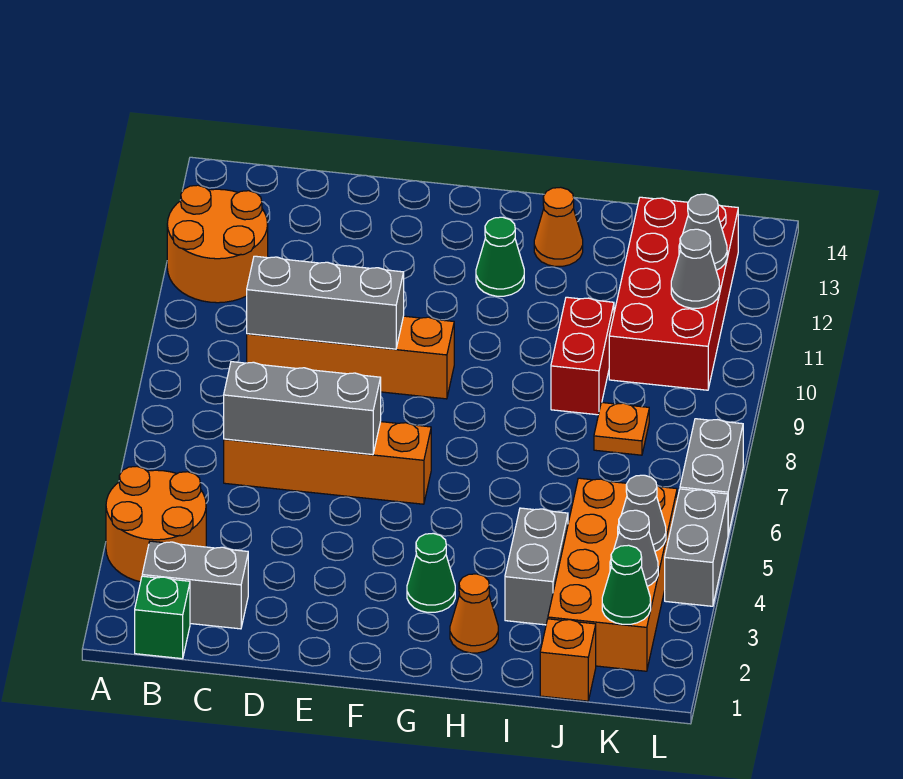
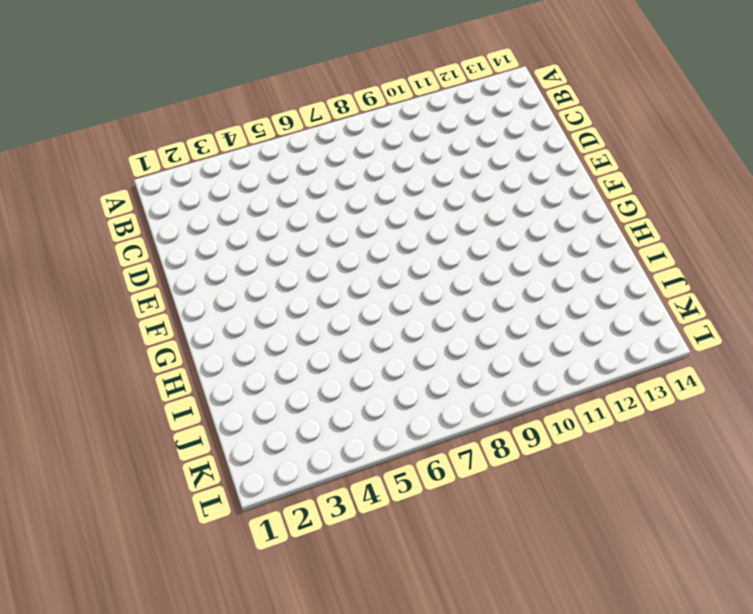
none -> orange 2x2 round brick [106,466,206,582]
none -> orange 2x2 round brick [167,185,268,303]
none -> green 1x1 brick [135,576,190,659]

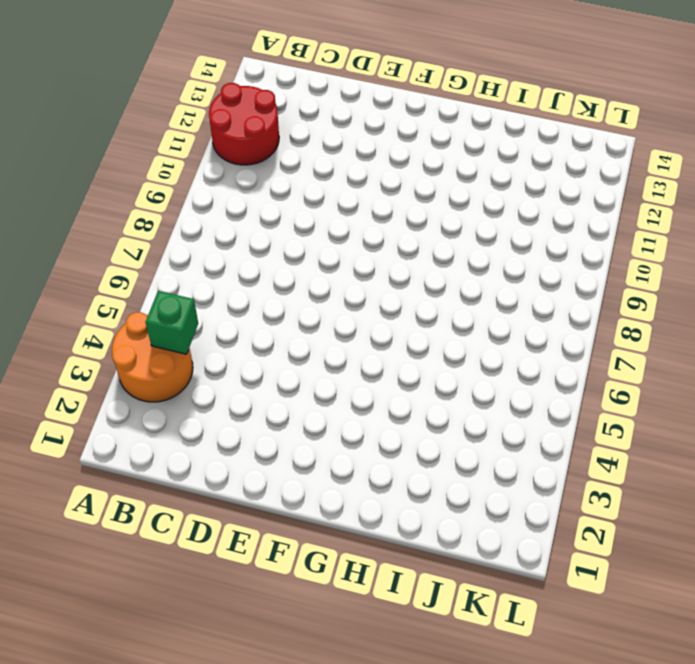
red 2x2 round brick [209,83,279,165] -> orange 2x2 round brick [167,185,268,303]
green 1x1 brick [146,291,198,354] -> green 1x1 brick moved to [135,576,190,659]
none -> grey 1x2 brick [142,541,248,629]
none -> orange 1x4 brick [224,422,431,504]
none -> orange 1x4 brick [247,316,454,399]

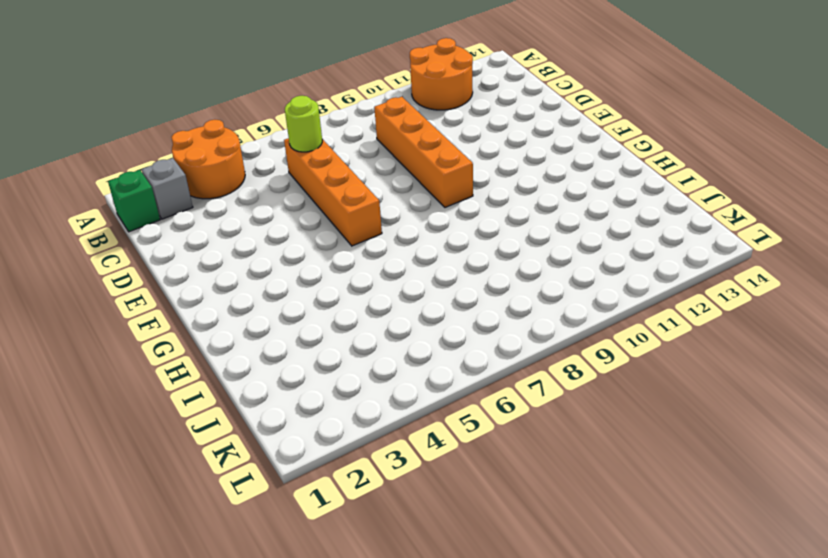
grey 1x1 brick [142,158,193,219] -> grey 1x2 brick [142,541,248,629]
lime 1x1 round brick [285,96,322,152] -> grey 1x3 brick [224,362,381,455]
none -> green 1x1 cone [407,533,455,612]
none -> green 1x1 cone [476,217,524,296]
none -> orange 1x1 cone [450,574,498,653]

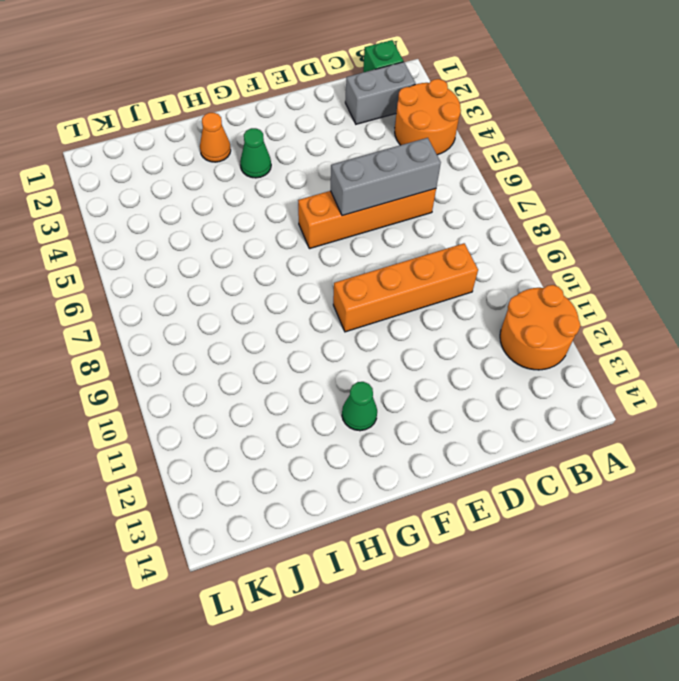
none -> orange 1x1 cone [534,187,583,266]
none -> grey 1x2 brick [505,508,568,625]
none -> red 1x2 brick [551,297,614,415]

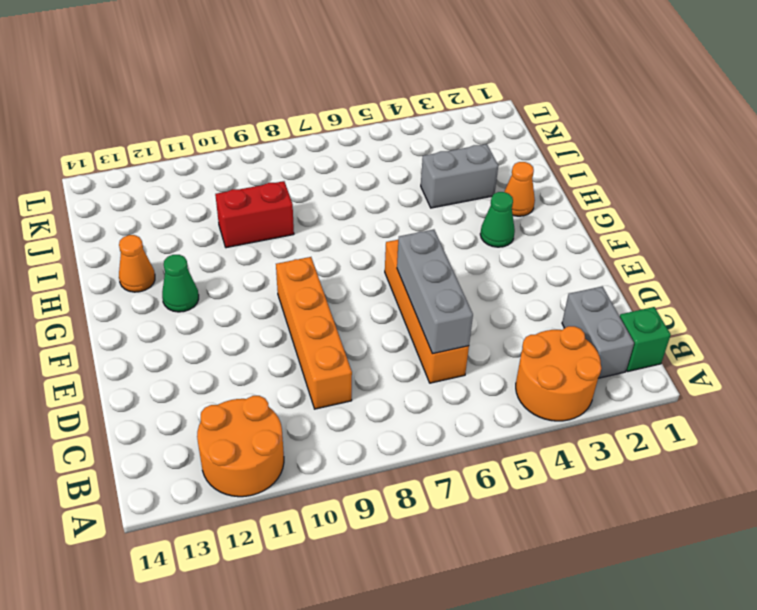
none -> orange 1x1 brick [540,619,596,701]
none -> orange 2x4 brick [548,478,677,671]
none -> orange 1x1 plate [594,402,649,455]

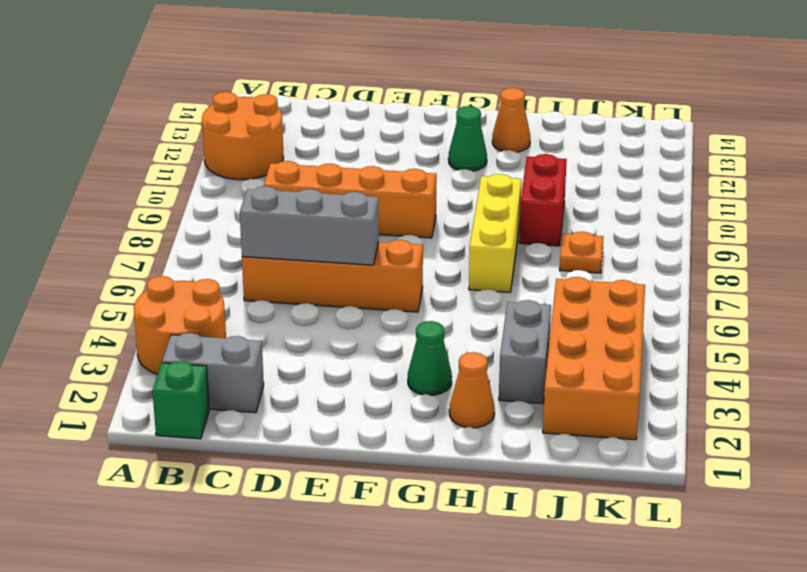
yellow 1x3 brick [469,174,522,292] -> none
none -> orange 1x1 brick [540,619,596,701]
none -> red 2x4 brick [609,197,738,390]
none -> grey 1x2 brick [665,489,728,606]

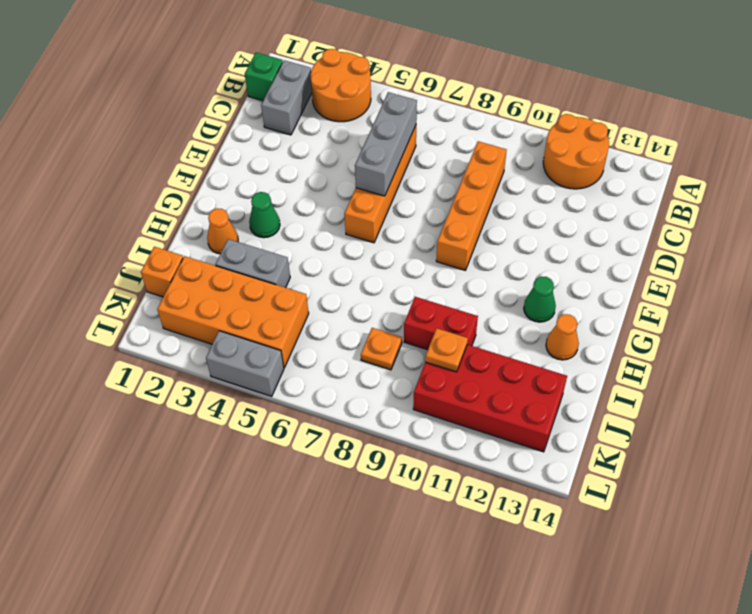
orange 1x1 plate [425,328,468,372] -> none
none -> grey 1x2 brick [680,419,743,535]
none -> grey 1x3 brick [247,256,404,349]
none -> green 1x1 cone [602,545,651,624]

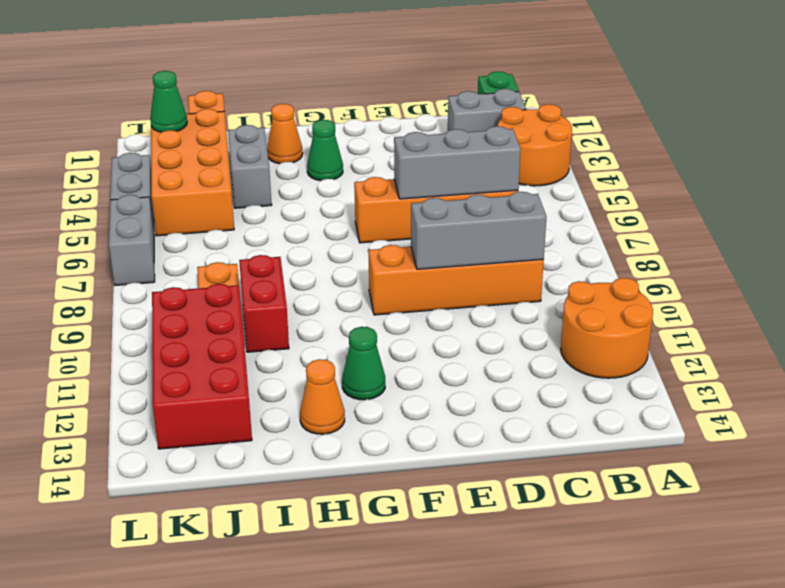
none -> grey 1x1 cone [610,510,658,587]
none -> grey 1x1 cone [618,475,666,551]
none -> grey 1x1 cone [671,229,720,308]

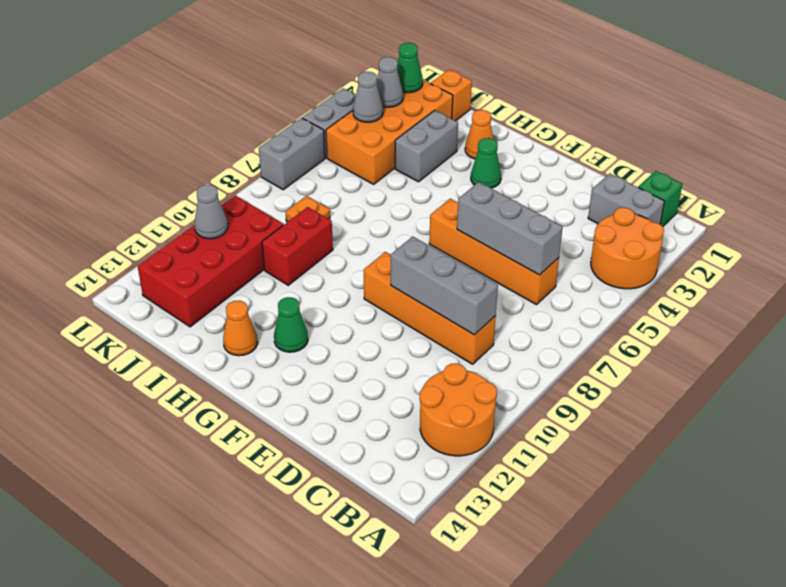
none -> grey 1x1 cone [679,194,727,270]

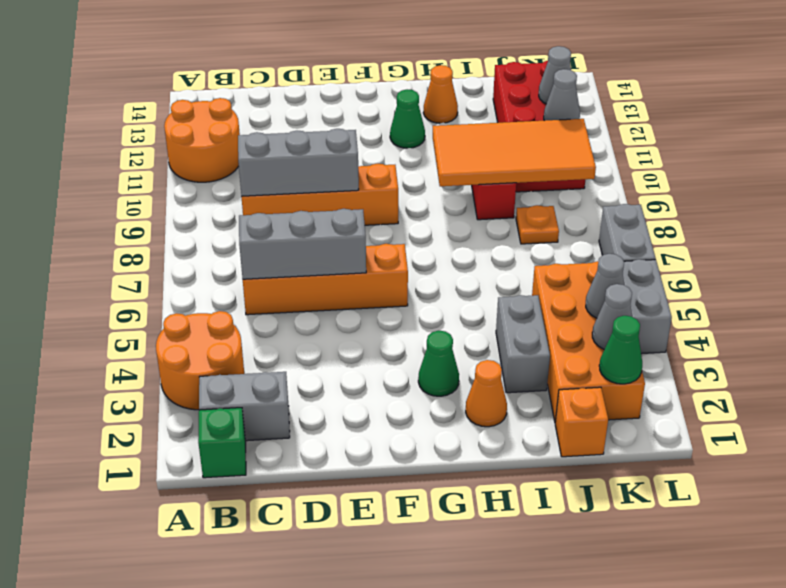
orange 2x4 tile [433,119,596,186] -> none

